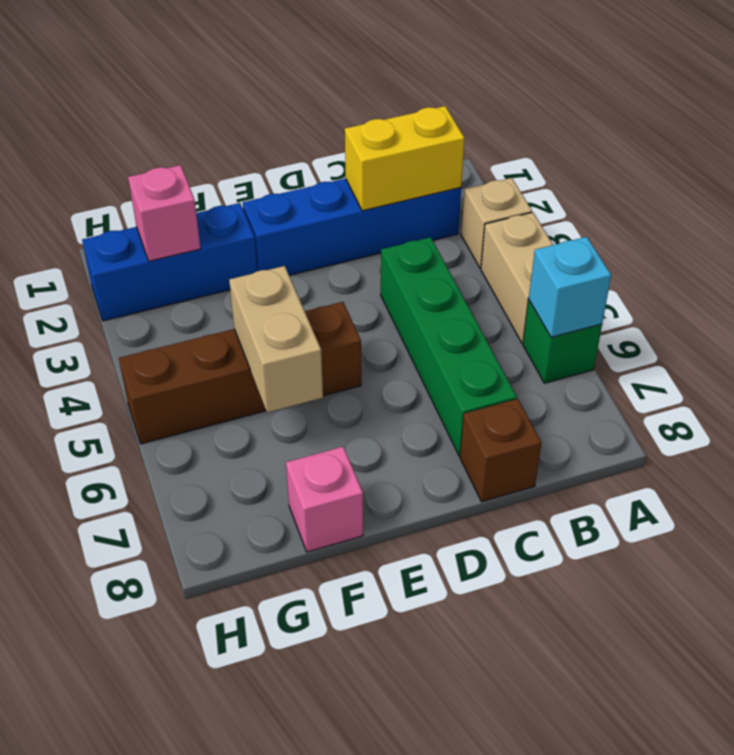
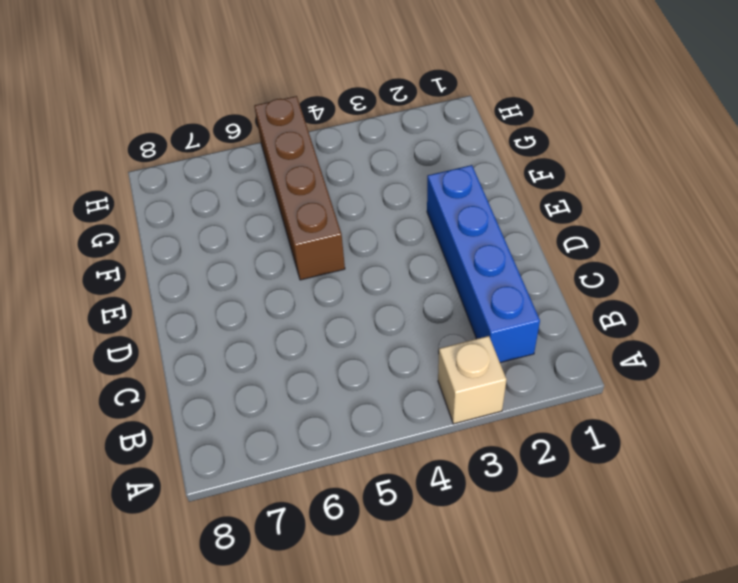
none -> tan 1x2 brick [481,212,553,343]
none -> green 1x1 brick [523,300,602,383]
none -> green 1x4 brick [381,237,517,456]

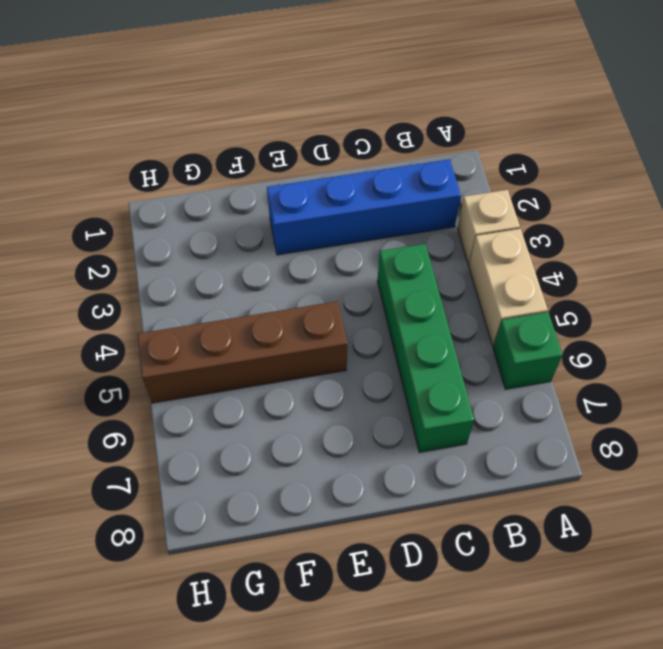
none -> brown 1x1 brick [460,399,542,502]
none -> blue 1x3 brick [82,203,257,321]
none -> pink 1x1 brick [286,447,363,552]

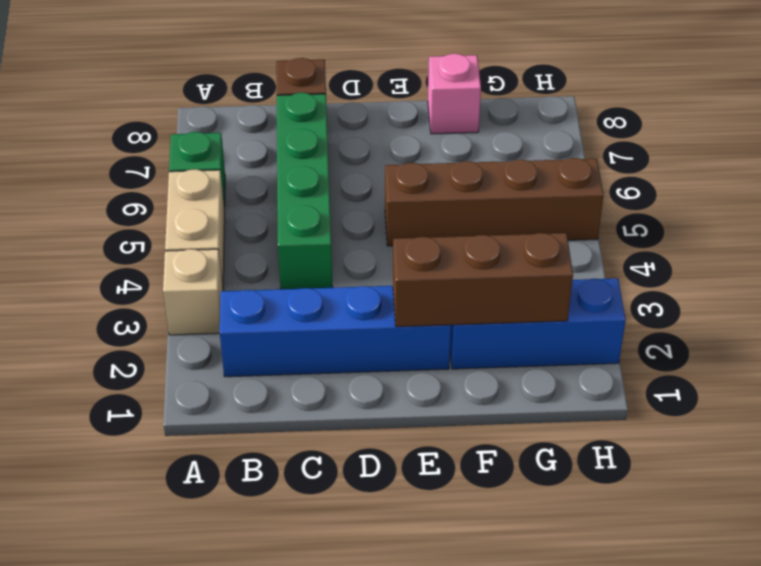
brown 1x3 brick [393,233,573,327] -> pink 1x1 brick [128,165,201,261]
none -> cyan 1x1 brick [529,237,611,337]
none -> yellow 1x2 brick [345,106,465,211]
none -> tan 1x2 brick [229,266,323,413]

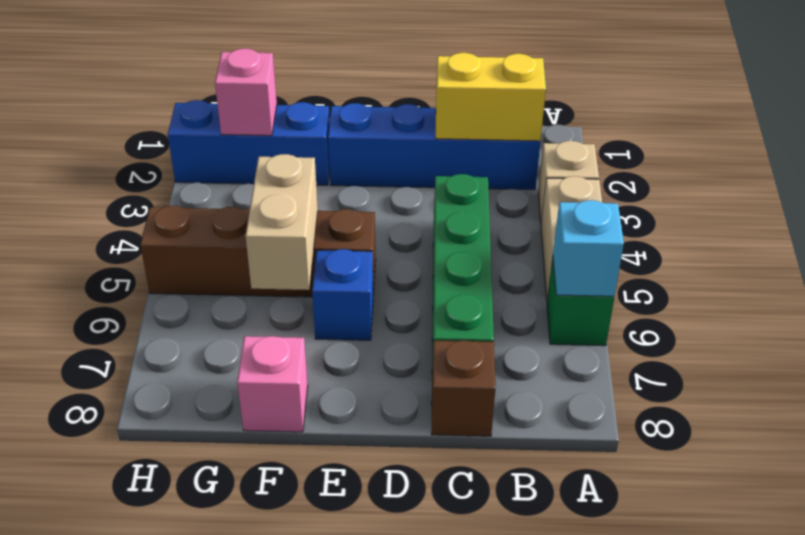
blue 1x1 brick [312,249,373,340] -> none

